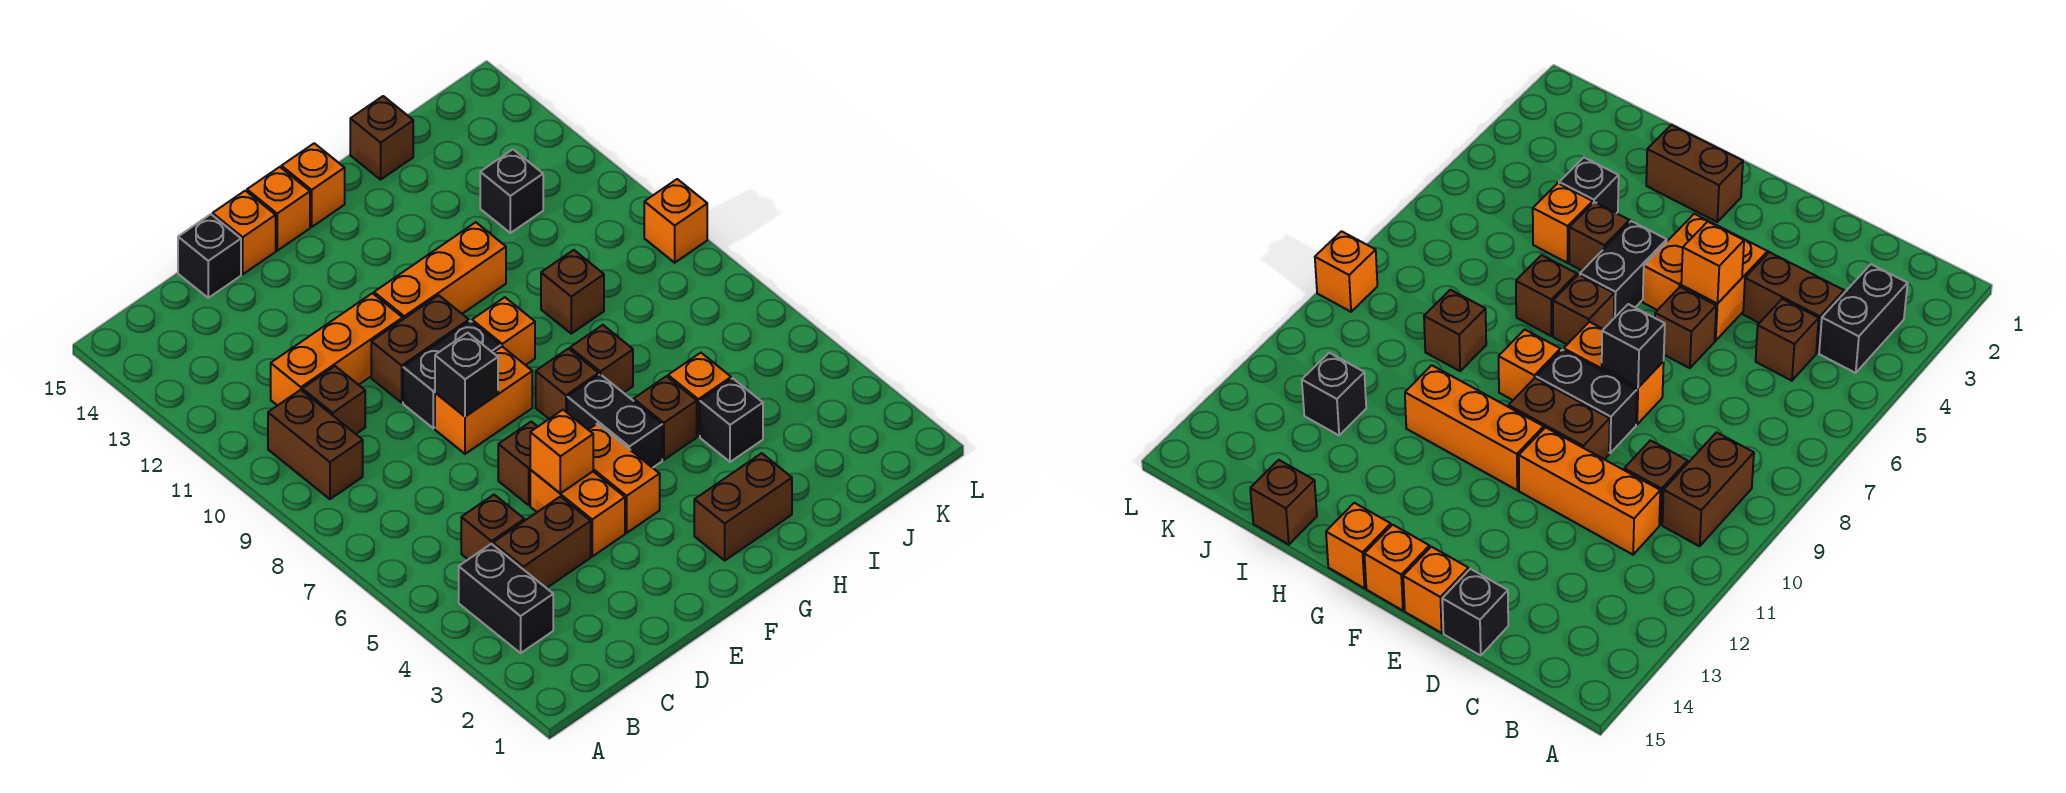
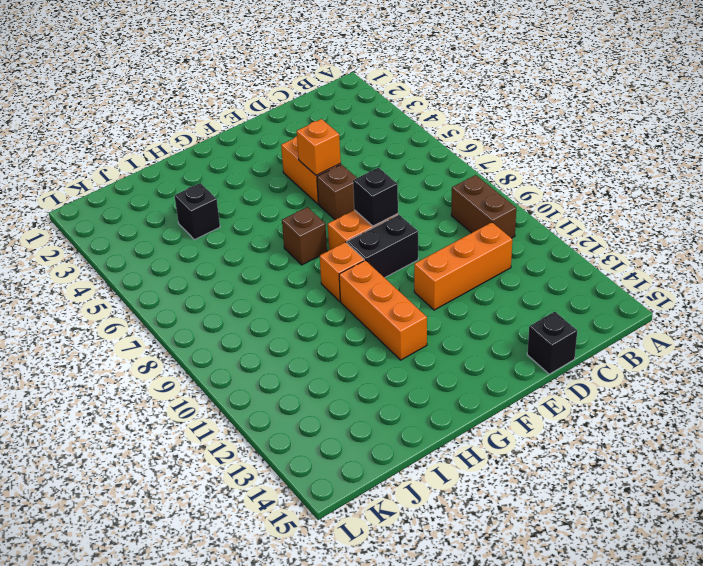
orange 1x3 brick [339,260,427,360] -> orange 1x3 brick turned to [374,222,506,319]
none -> black 1x2 brick [459,544,553,653]
none -> brown 1x2 brick [493,496,591,588]
none -> brown 1x1 brick [461,495,524,559]
none -> brown 1x1 brick [302,366,365,434]

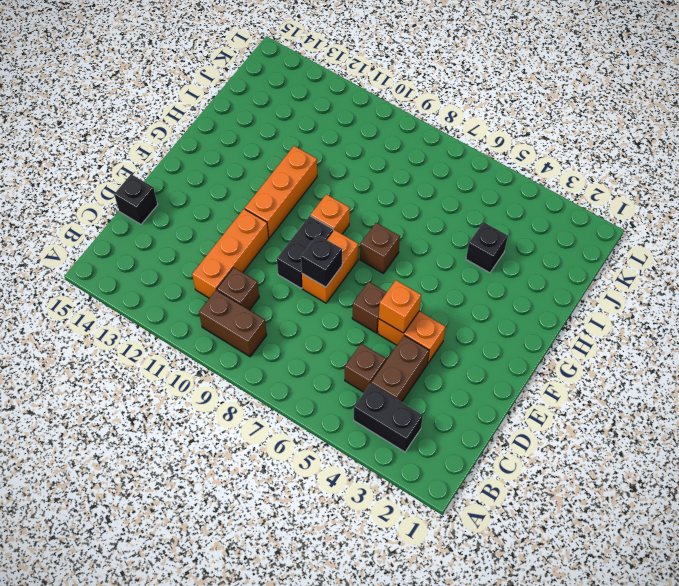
none -> brown 1x2 brick [371,295,469,403]
none -> orange 1x1 brick [213,191,276,274]
none -> orange 1x2 brick [589,424,660,533]
none -> orange 1x1 brick [247,167,310,251]

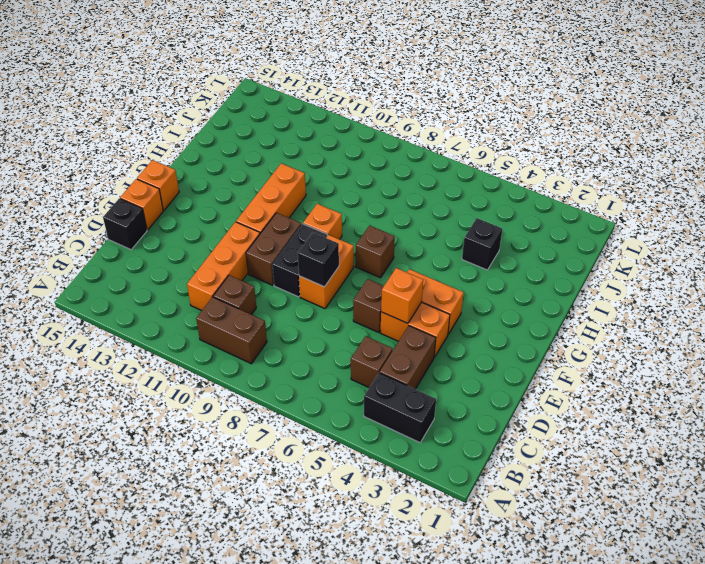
none -> brown 1x2 brick [694,453,792,560]
none -> black 1x2 brick [567,374,662,468]
none -> orange 1x1 brick [281,143,345,227]
none -> brown 1x1 brick [634,376,697,460]

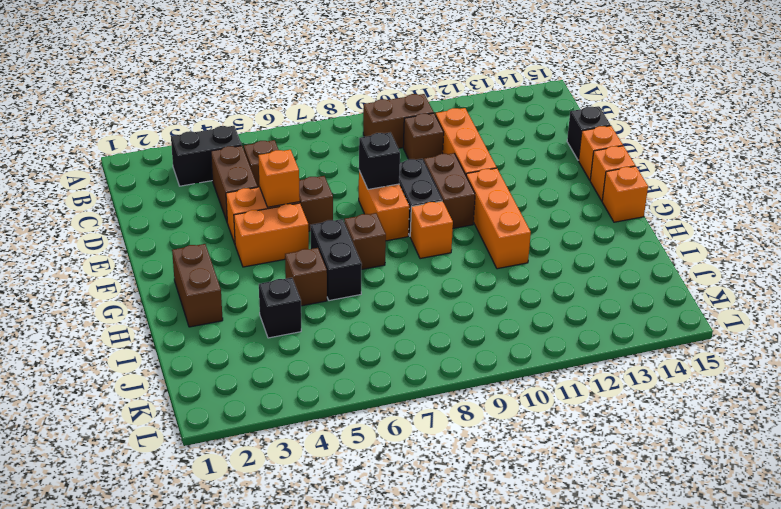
black 1x2 brick [311,219,362,301] -> black 1x2 brick turned to [567,374,662,468]
none -> brown 1x1 brick [570,325,633,393]
none -> orange 1x1 brick [668,353,731,436]
none -> brown 1x1 brick [541,250,604,334]
none -> brown 1x1 brick [350,96,413,180]

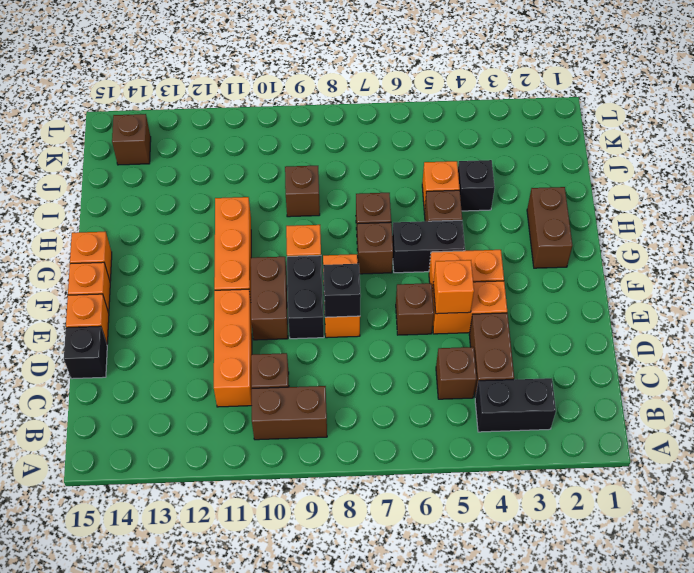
brown 1x1 brick [112,114,151,165] -> brown 1x1 brick moved to [350,96,413,180]
none -> black 1x1 brick [480,149,543,233]
none -> orange 1x1 brick [644,179,707,263]

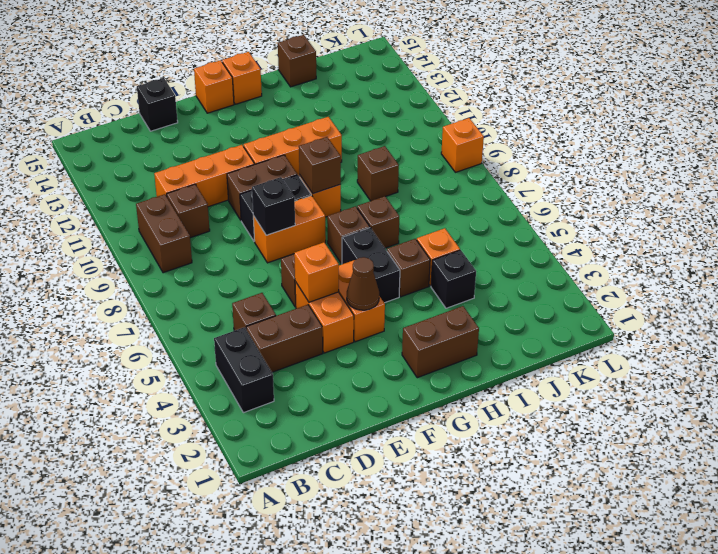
brown 1x1 cone [347,257,379,310] -> none
brown 1x1 brick [299,137,341,194] -> none
none -> orange 1x1 brick [213,191,276,274]
none -> black 1x1 brick [480,149,543,233]

